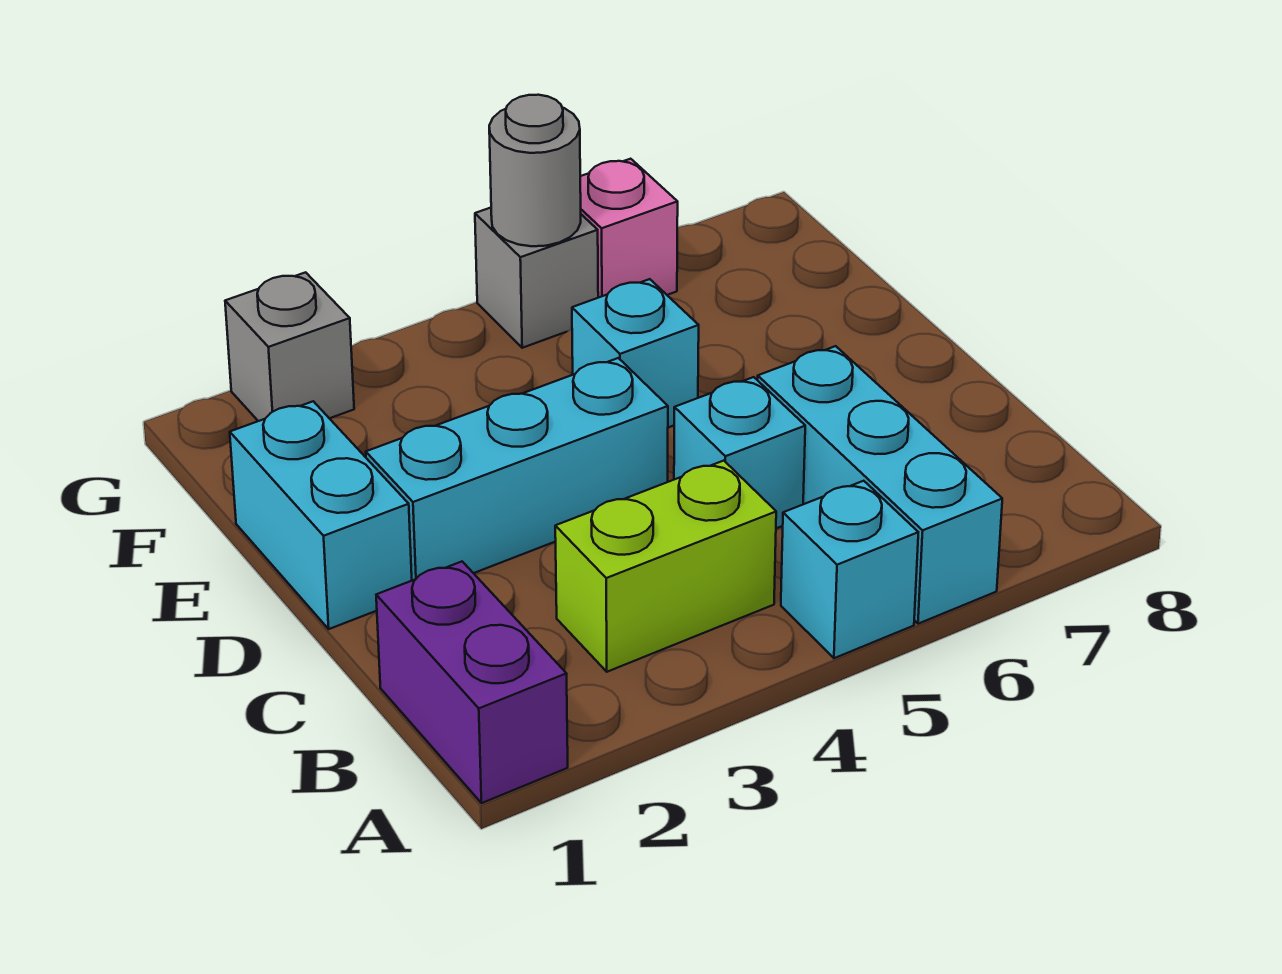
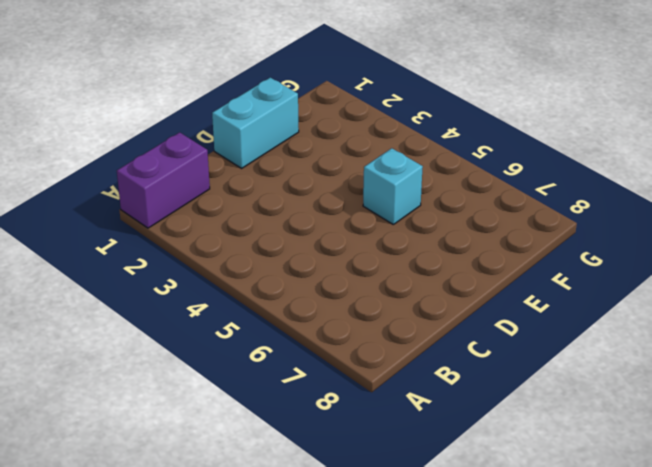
none -> cyan 1x1 brick [781,481,918,658]
none -> cyan 1x3 brick [758,346,1002,624]
none -> lime 1x2 brick [555,461,776,672]

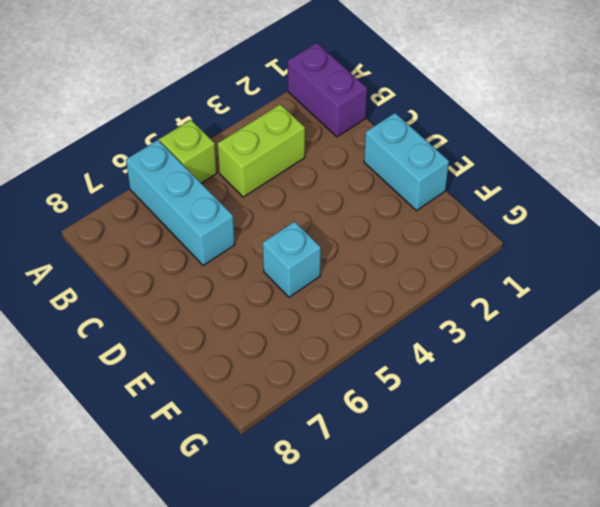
lime 1x1 brick [160,120,217,183] -> cyan 1x1 brick [781,481,918,658]
none -> cyan 1x1 brick [674,377,805,528]
none -> cyan 1x3 brick [366,358,668,580]
none -> grey 1x1 brick [225,272,354,421]

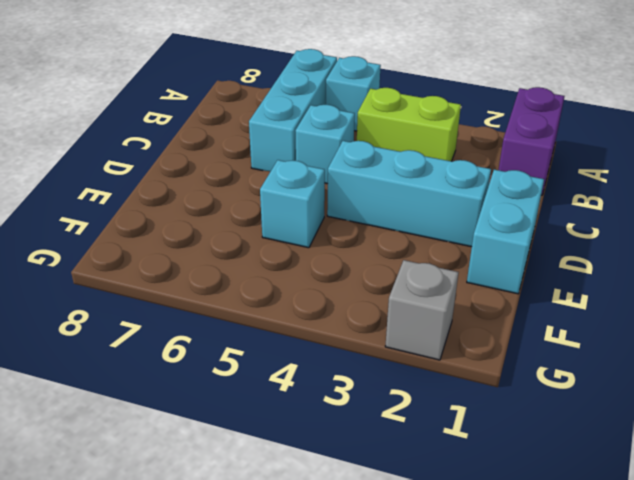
none -> grey 1x1 brick [475,208,598,348]
none -> pink 1x1 brick [580,159,678,298]
none -> grey 1x1 round brick [489,95,581,246]

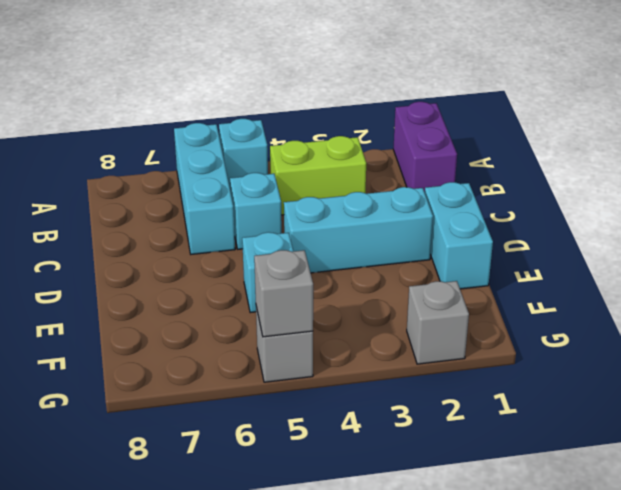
grey 1x1 brick [254,250,313,337] -> grey 1x1 round brick [489,95,581,246]
none -> pink 1x1 brick [580,159,678,298]

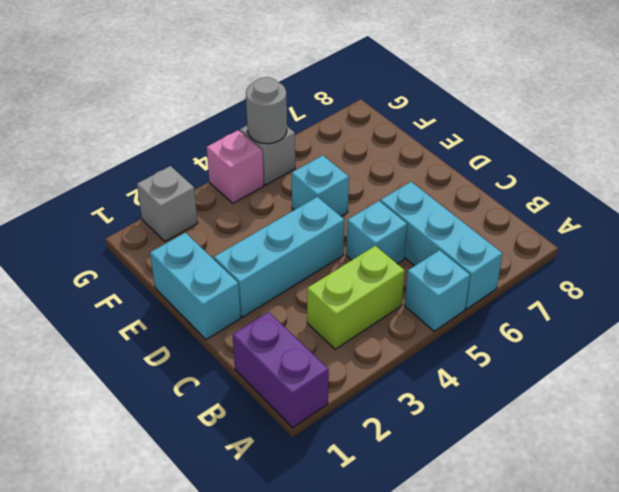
pink 1x1 brick [207,130,264,203] -> pink 1x1 brick moved to [580,159,678,298]

